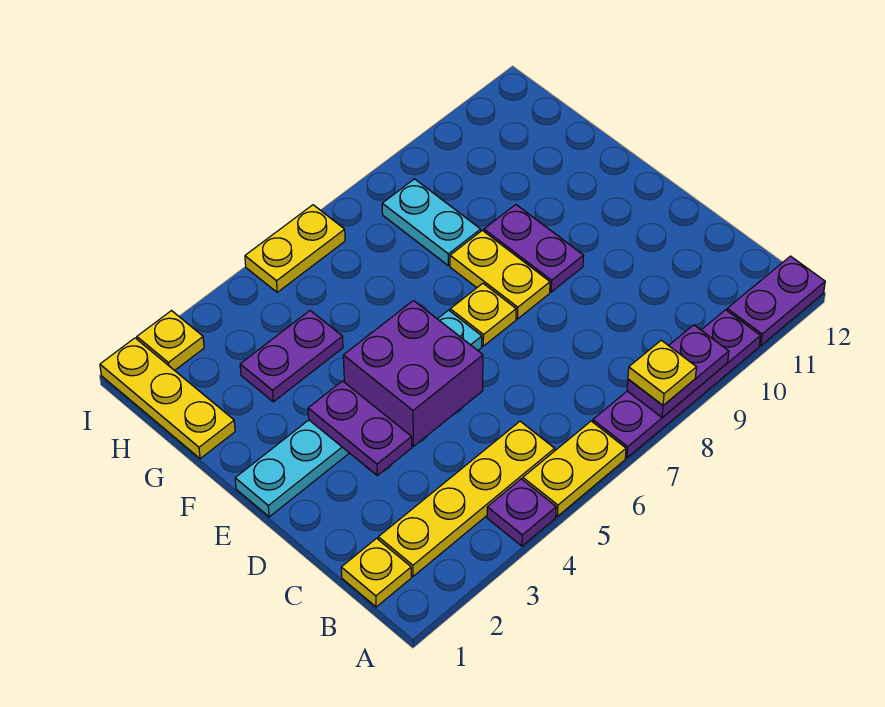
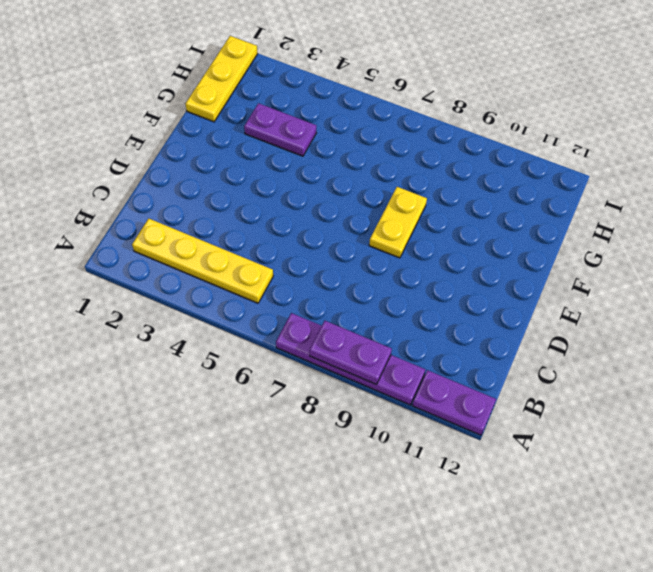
none -> purple 1x1 plate [487,479,556,546]
none -> yellow 1x2 plate [523,421,626,516]
none -> yellow 1x1 plate [341,538,411,607]

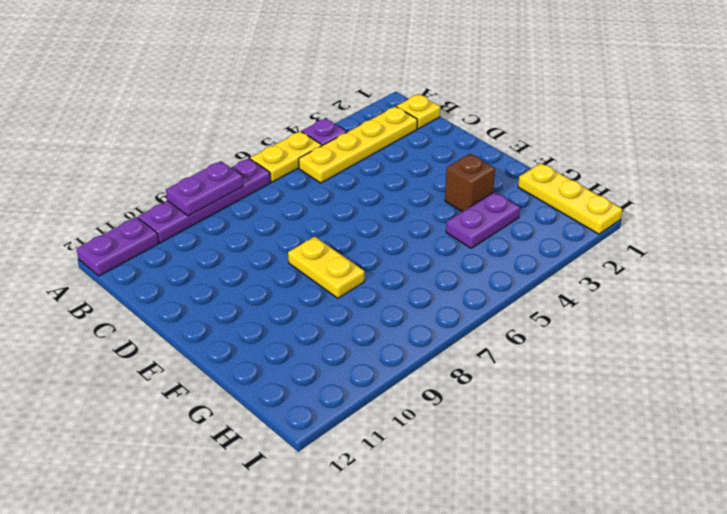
brown 1x1 brick [445,154,495,212] -> none
none -> cyan 1x6 plate [235,310,482,517]
none -> yellow 1x1 plate [450,283,516,346]
none -> purple 1x2 plate [484,205,584,292]

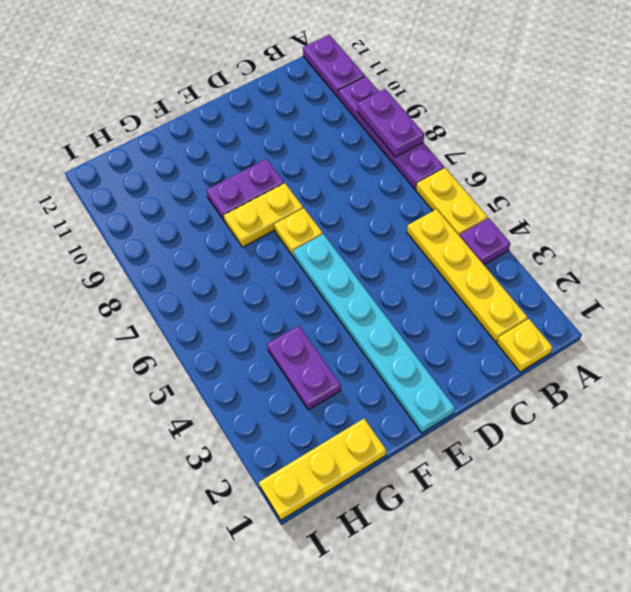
none -> cyan 1x2 plate [382,179,481,266]
none -> yellow 1x1 plate [137,311,204,371]
none -> yellow 1x2 plate [245,205,345,292]

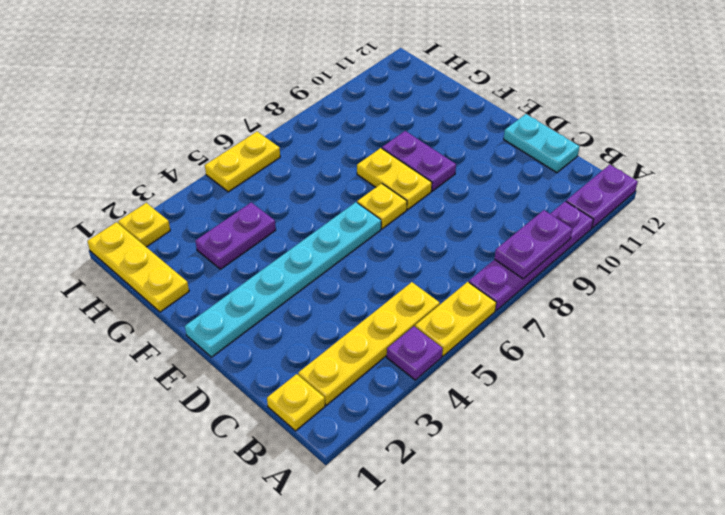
cyan 1x2 plate [504,114,580,173] -> cyan 1x2 plate moved to [382,179,481,266]
none -> purple 1x2 plate [308,381,412,475]
none -> purple 2x2 brick [343,301,483,446]
none -> yellow 1x1 plate [628,340,696,405]

